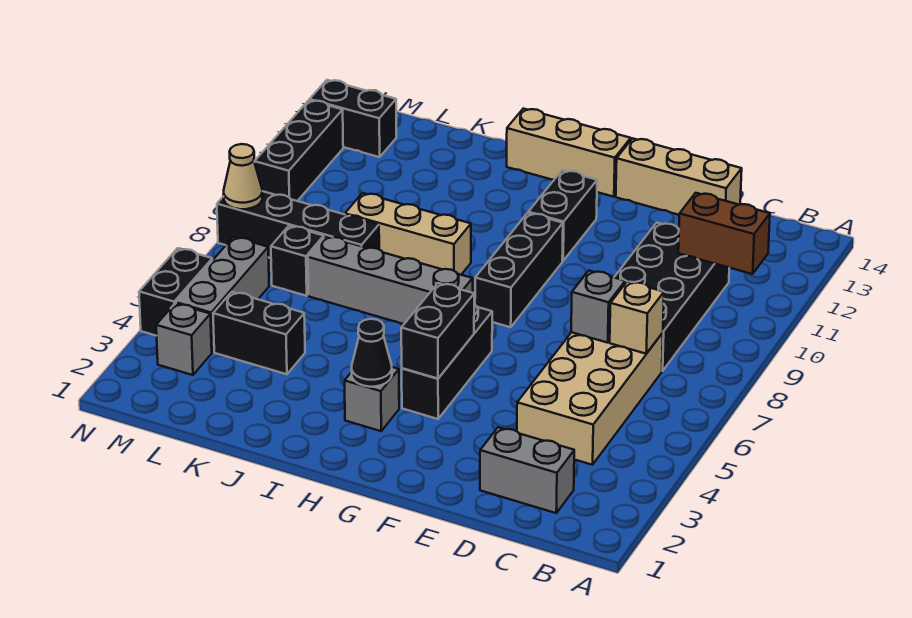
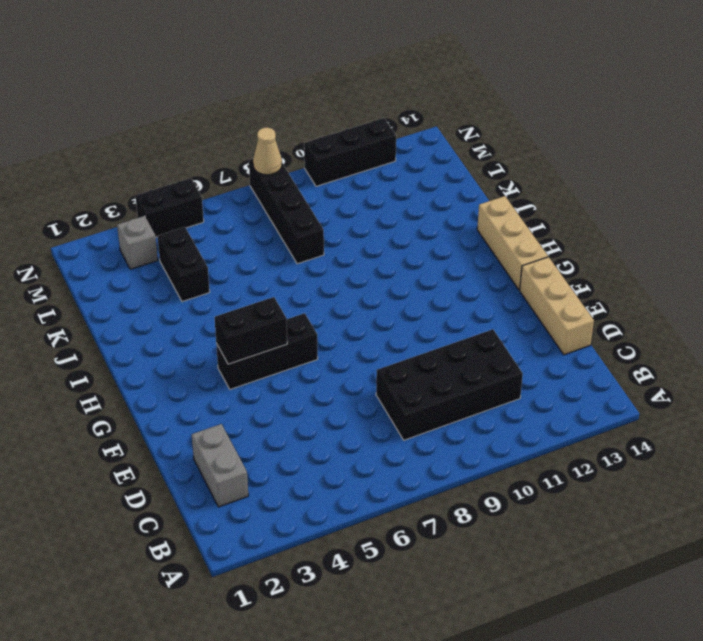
none -> tan 2x4 brick [517,332,663,465]
none -> black 1x3 brick [475,213,563,327]
none -> black 1x2 brick [528,170,597,261]

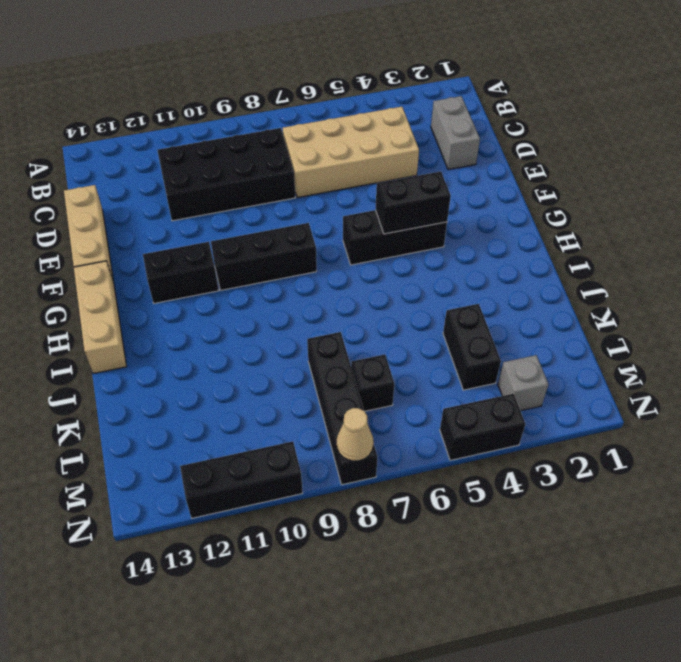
none -> grey 1x1 brick [345,367,399,431]
none -> grey 1x4 brick [308,236,473,324]
none -> tan 1x3 brick [345,193,471,275]

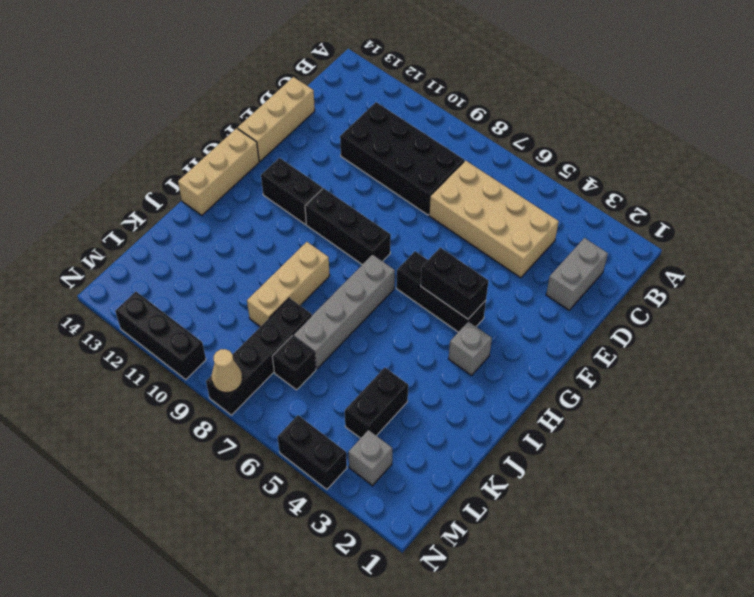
none -> grey 1x3 brick [176,237,269,352]
none -> black 1x2 brick [310,80,396,157]
none -> brown 1x2 brick [678,193,770,274]

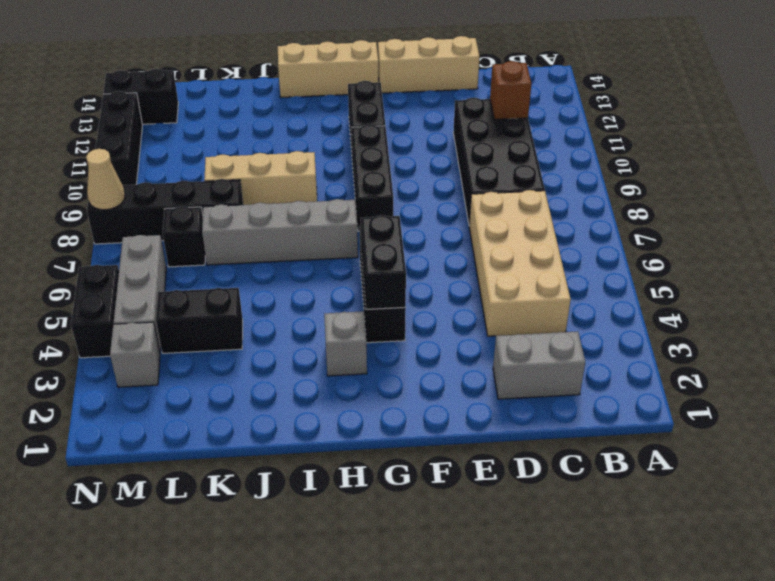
brown 1x1 brick [490,61,531,119] -> brown 1x2 brick [678,193,770,274]
none -> tan 1x1 brick [610,281,664,354]
none -> grey 1x1 brick [571,271,625,343]
none -> black 1x1 cone [352,319,392,387]

